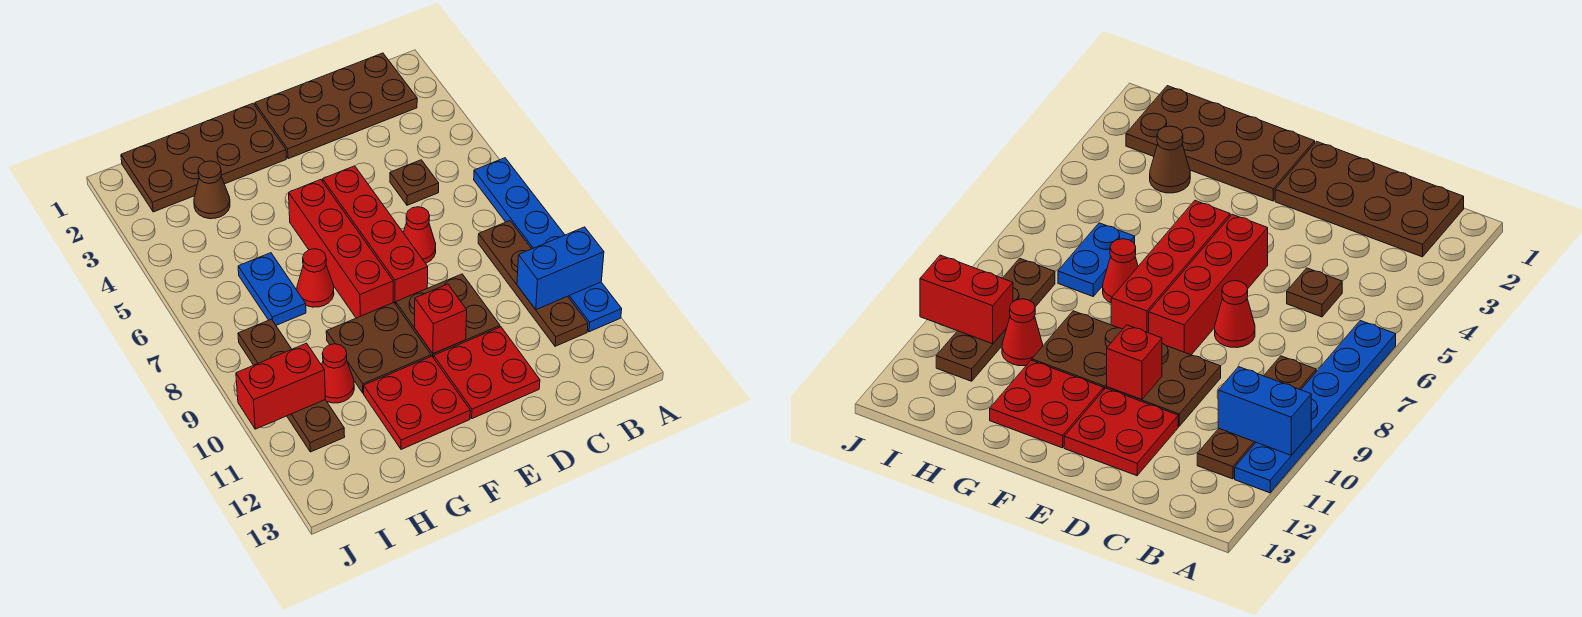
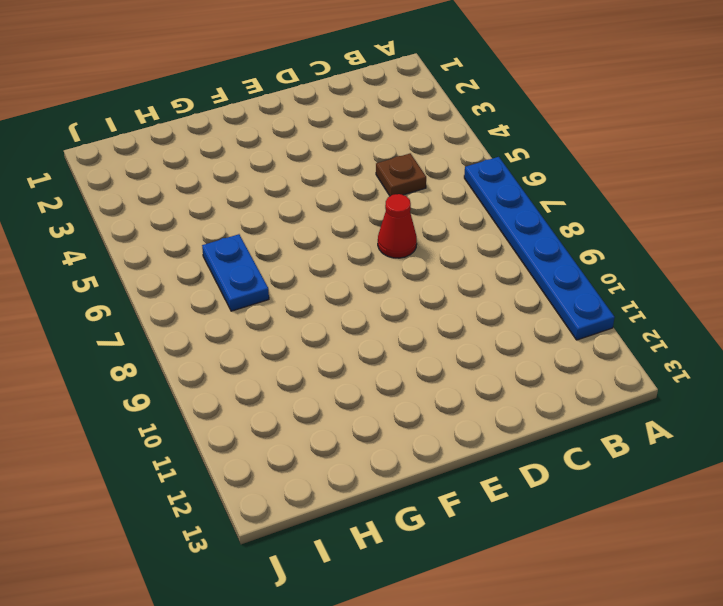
none -> brown 2x4 plate [255,53,417,159]
none -> brown 1x4 plate [478,221,588,346]
none -> brown 2x2 plate [396,274,500,358]

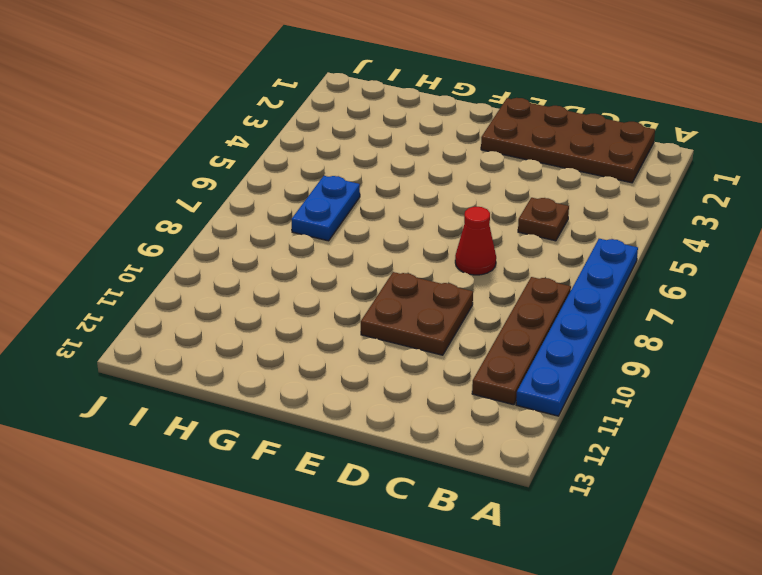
none -> red 2x2 plate [434,327,540,419]
none -> red 1x4 brick [323,166,428,304]
none -> brown 2x4 plate [121,103,286,212]

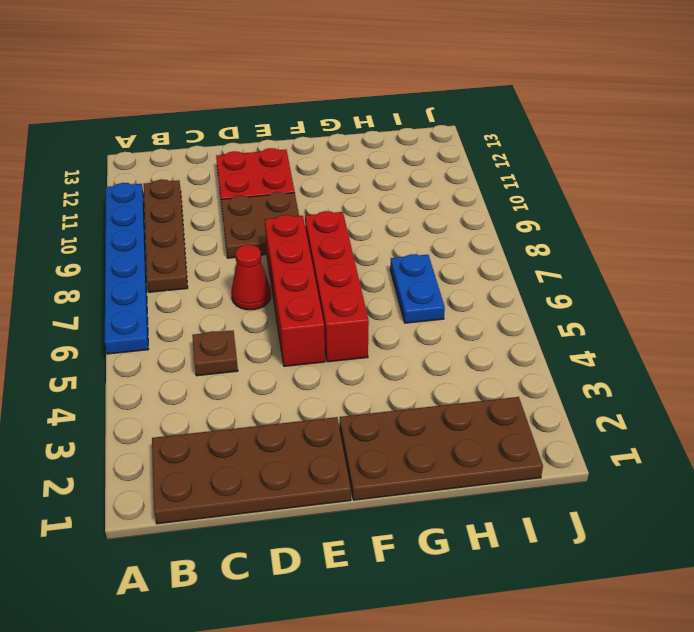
none -> brown 2x2 plate [326,302,431,393]
none -> red 2x2 plate [364,356,470,449]
none -> red 1x1 cone [297,249,334,307]

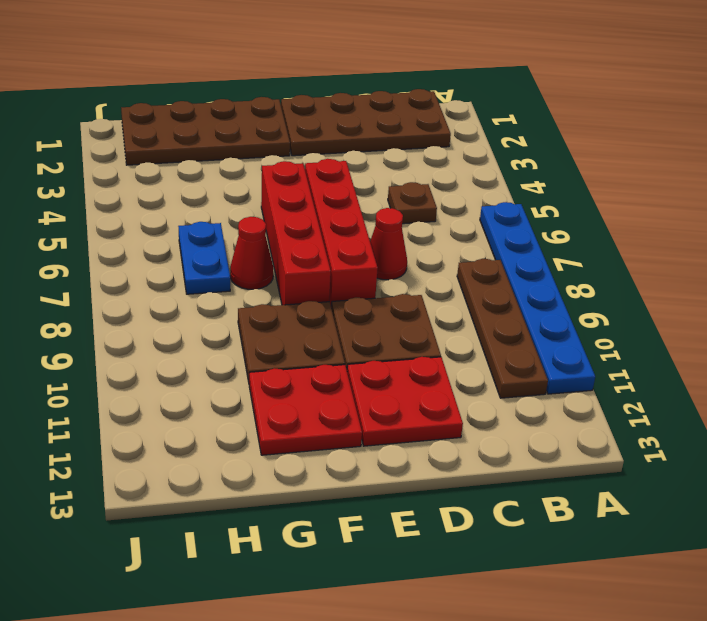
none -> brown 1x1 cone [194,161,230,219]
none -> red 1x1 cone [322,344,354,403]
none -> brown 1x4 plate [238,319,345,452]

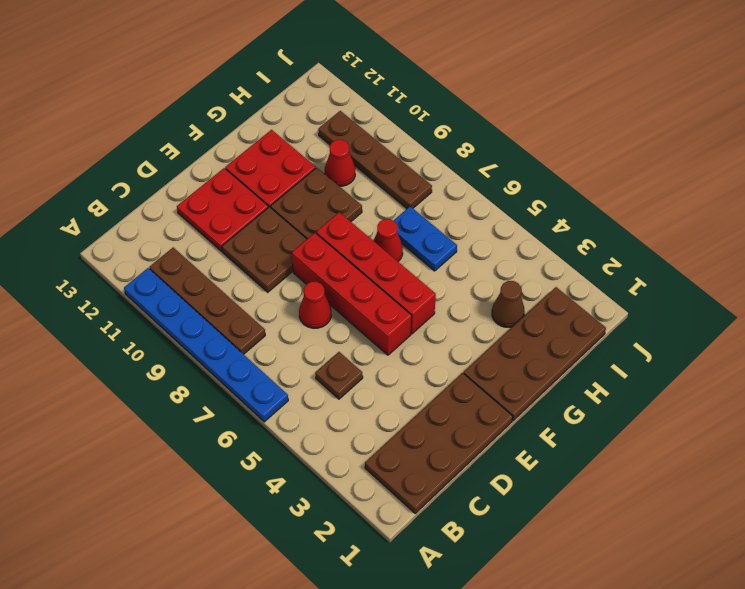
none -> blue 1x2 brick [517,227,604,310]
none -> red 1x1 brick [415,284,467,354]
none -> red 1x2 brick [236,343,325,429]

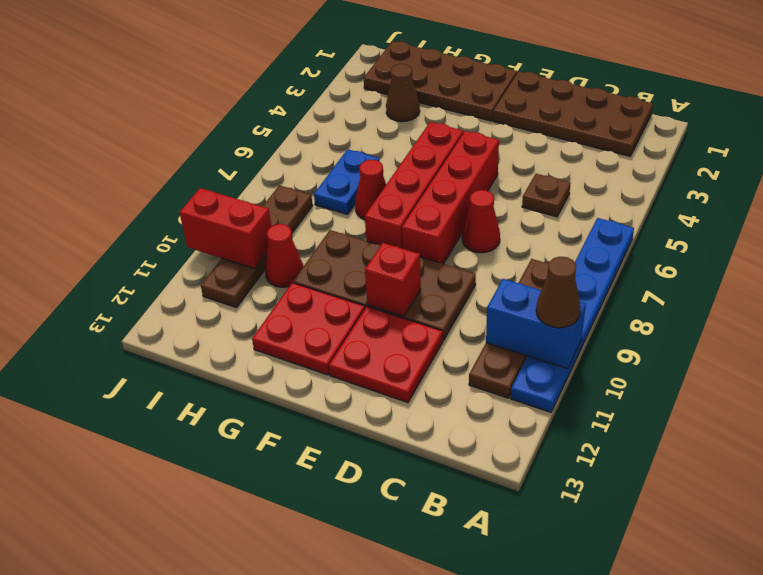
brown 1x1 cone [536,257,581,328] -> none

